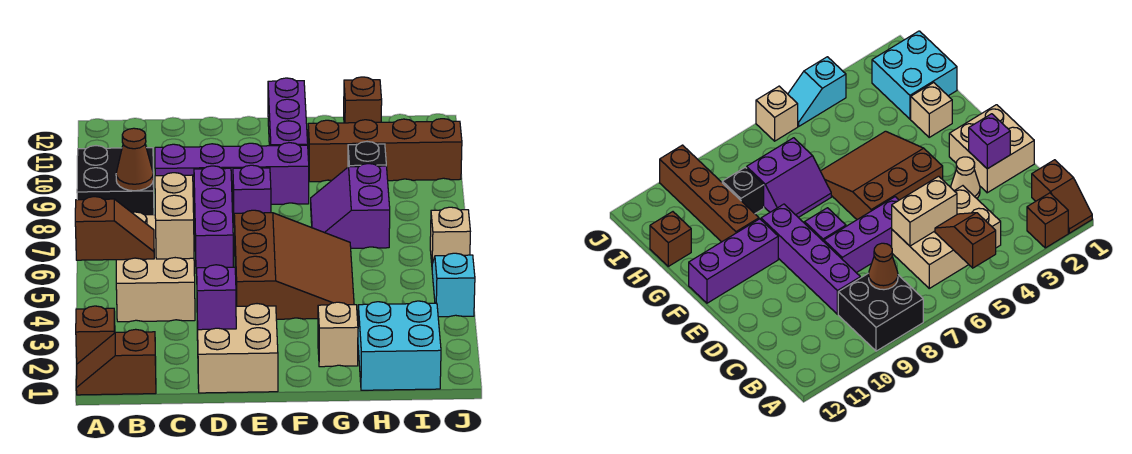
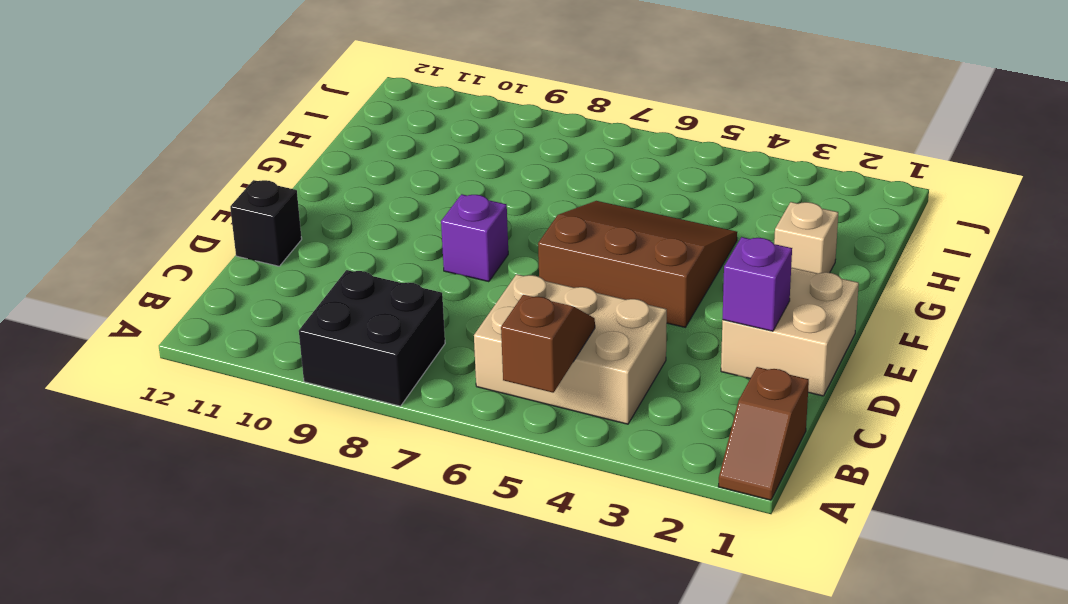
black 1x1 brick [230,180,302,266] -> black 1x1 brick moved to [348,142,386,167]
none -> brown 1x1 brick [76,306,115,364]
none -> purple 1x4 brick [155,143,309,206]
none -> tan 1x1 cone [951,157,980,198]

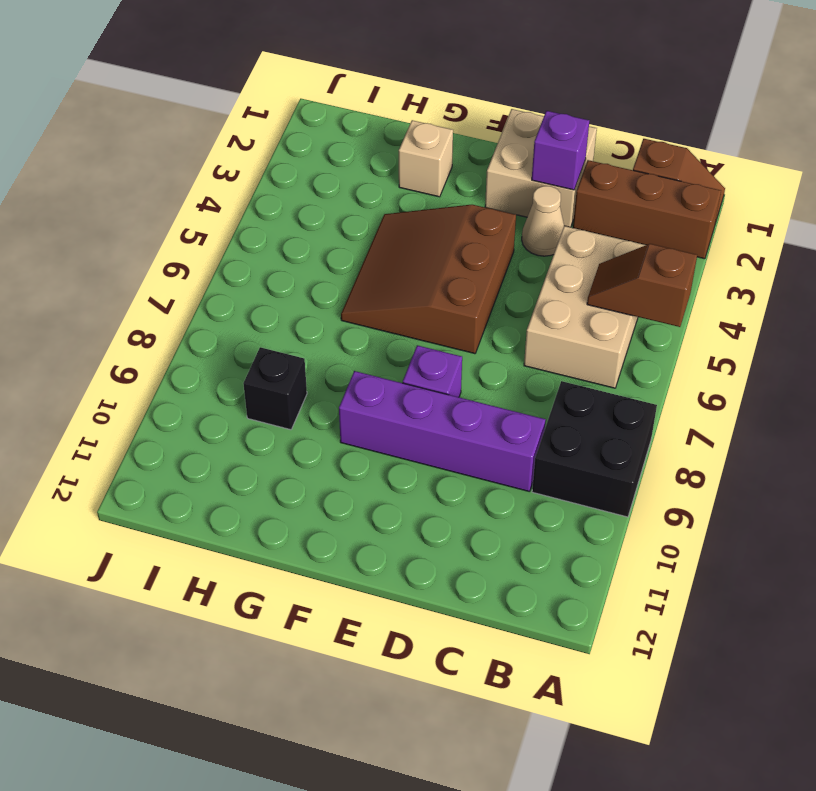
brown 1x3 brick [573,160,721,259] -> brown 1x1 brick [76,306,115,364]
none -> purple 1x3 brick [194,166,233,274]
none -> purple 1x3 brick [268,78,308,146]
none -> purple 2x2 slope [311,164,390,248]

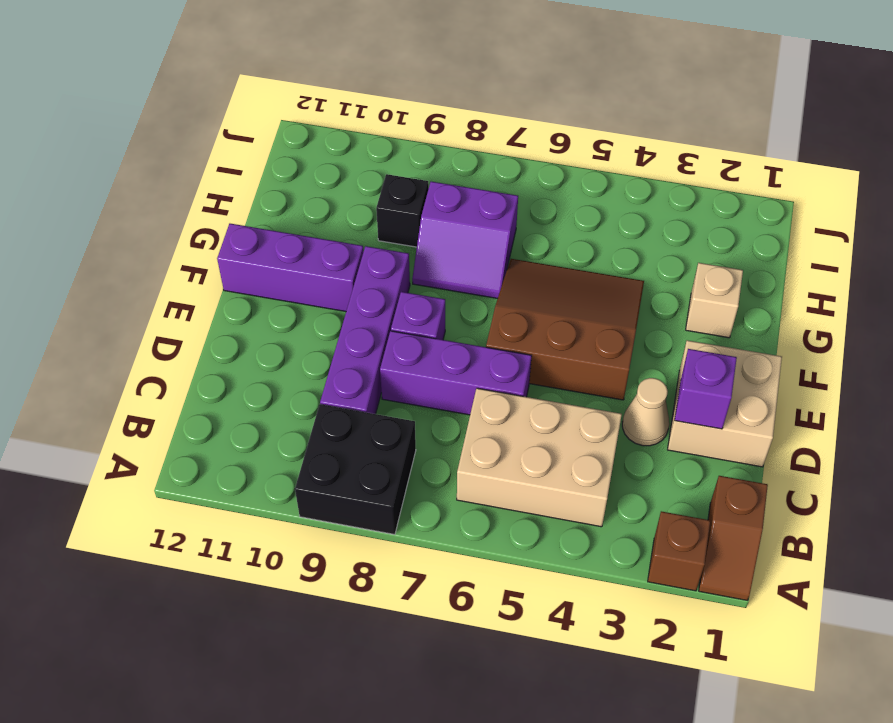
none -> brown 1x4 brick [308,119,462,182]
none -> cyan 2x2 brick [358,301,441,390]
none -> brown 1x1 brick [344,77,382,123]

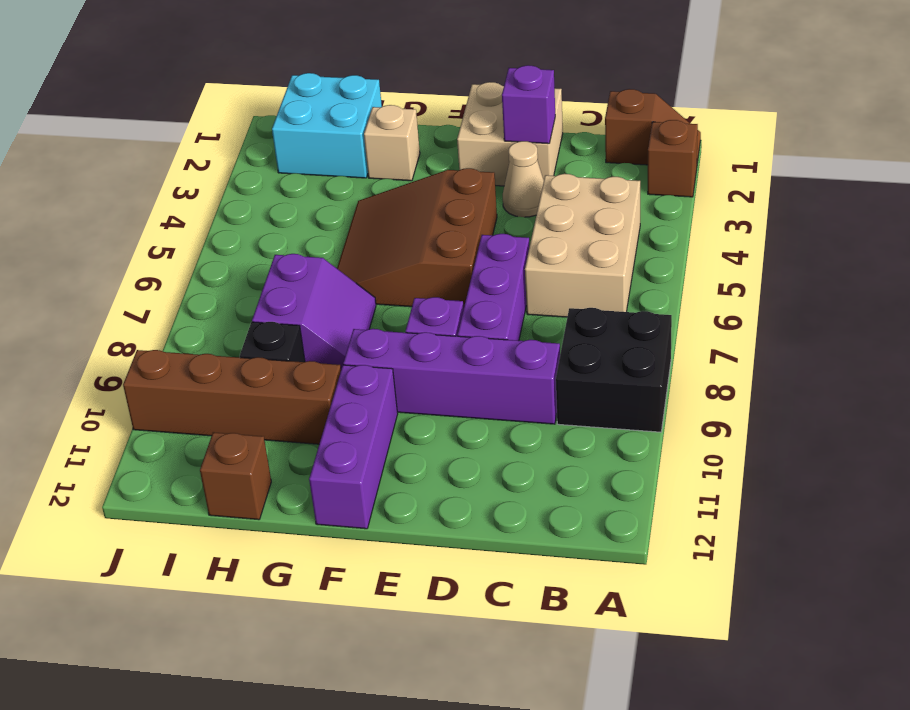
none -> cyan 1x2 slope [432,253,475,317]
none -> tan 1x1 brick [430,207,470,263]
none -> brown 1x2 slope [75,197,154,260]

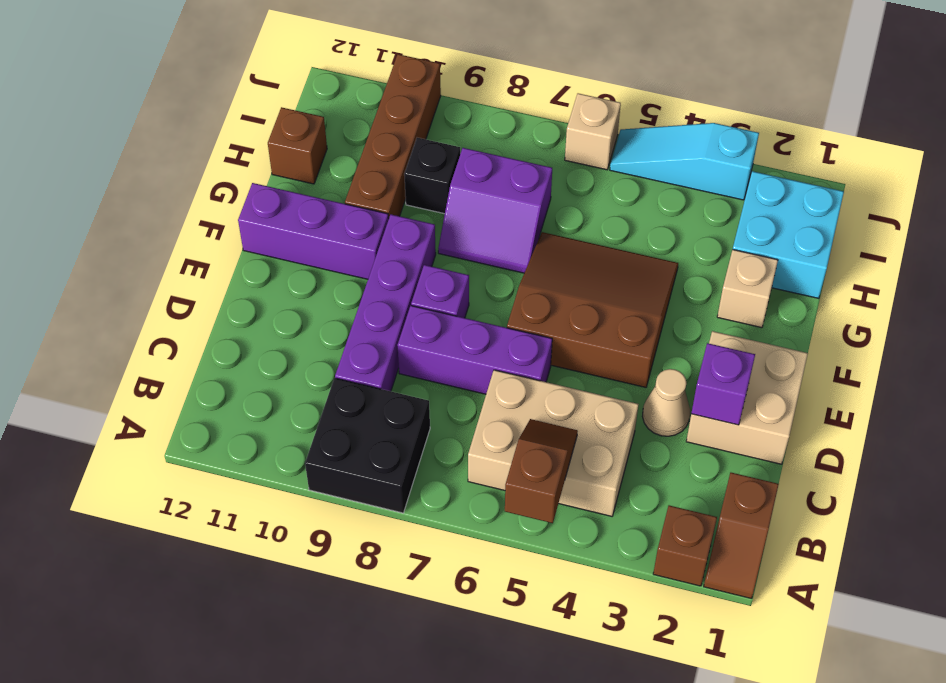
cyan 1x3 slope [610,123,759,200] -> cyan 1x2 slope [432,253,475,317]
none -> brown 1x1 cone [116,128,153,191]
none -> tan 1x2 brick [155,173,194,259]

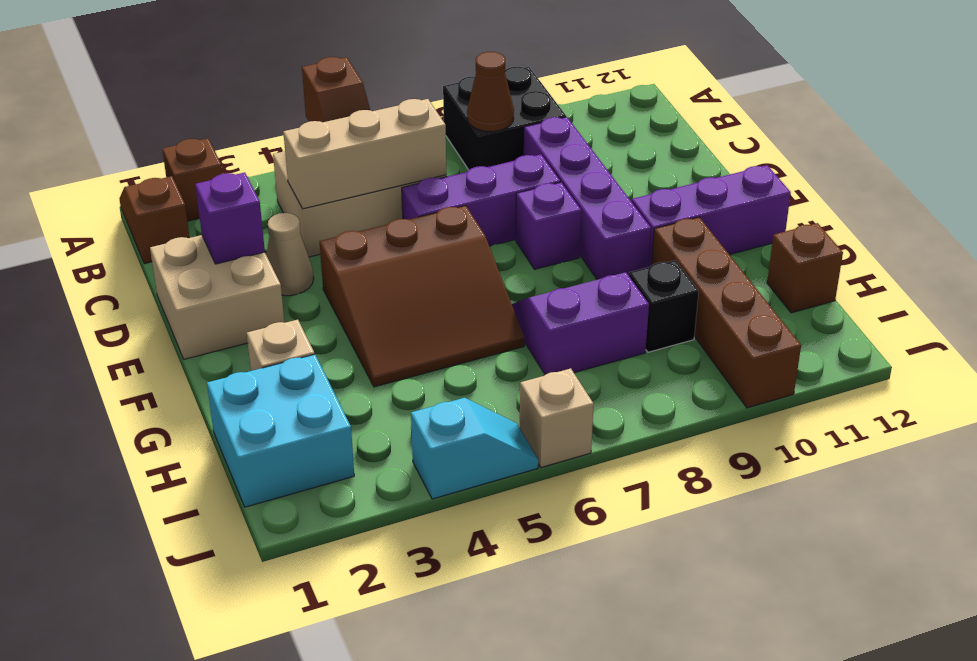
tan 1x3 brick [283,99,446,209] -> tan 1x2 brick [155,173,194,259]

